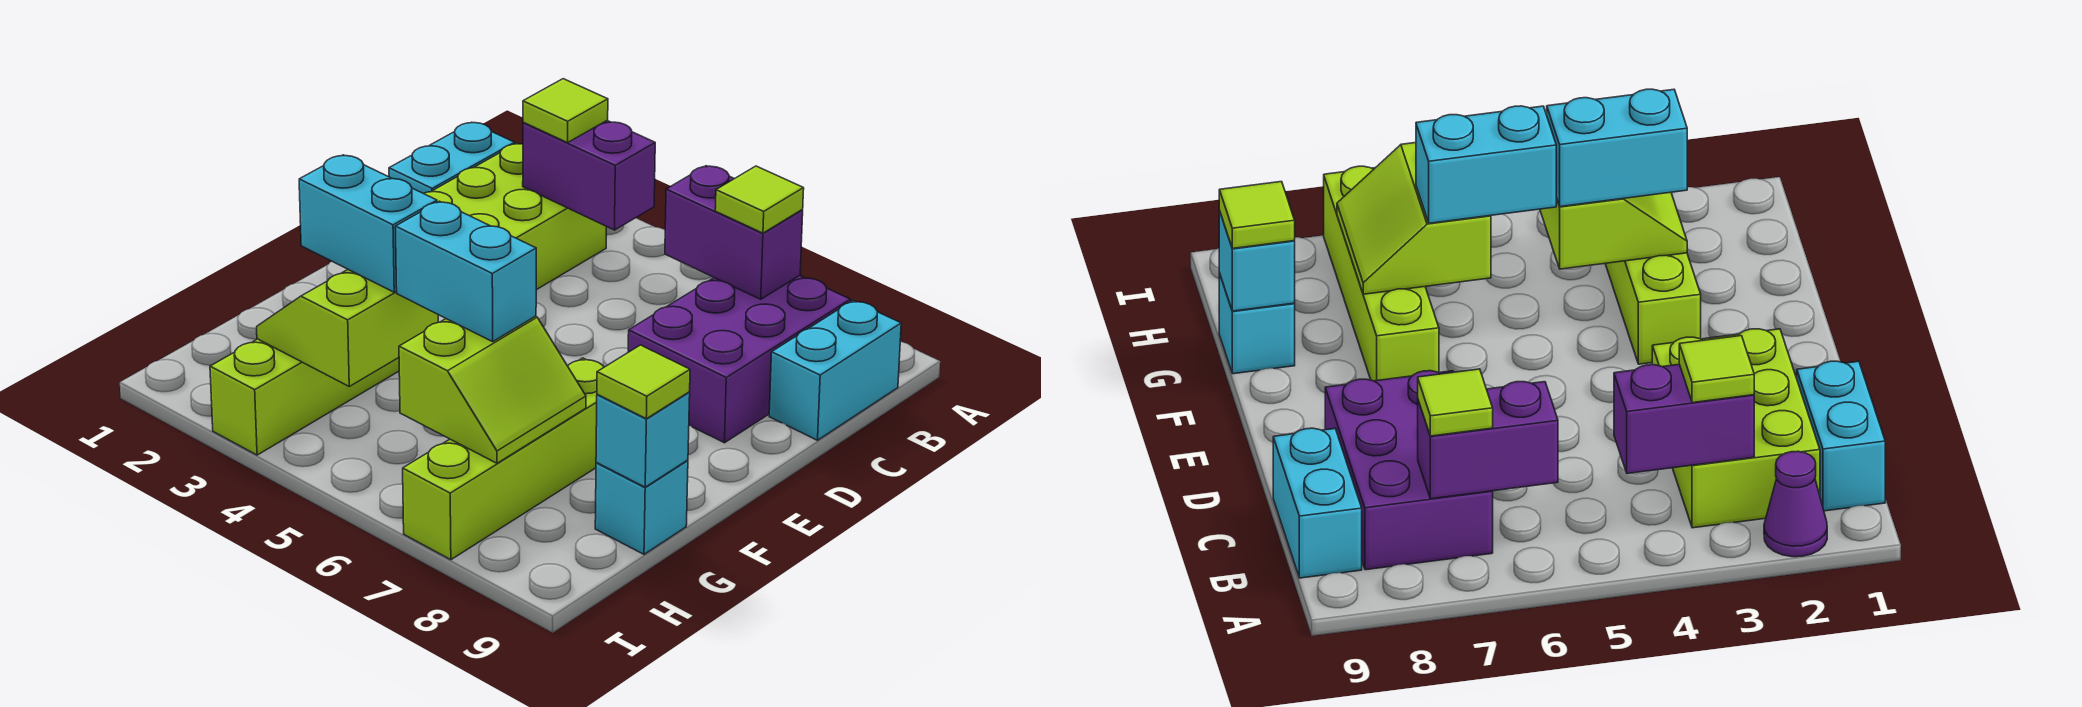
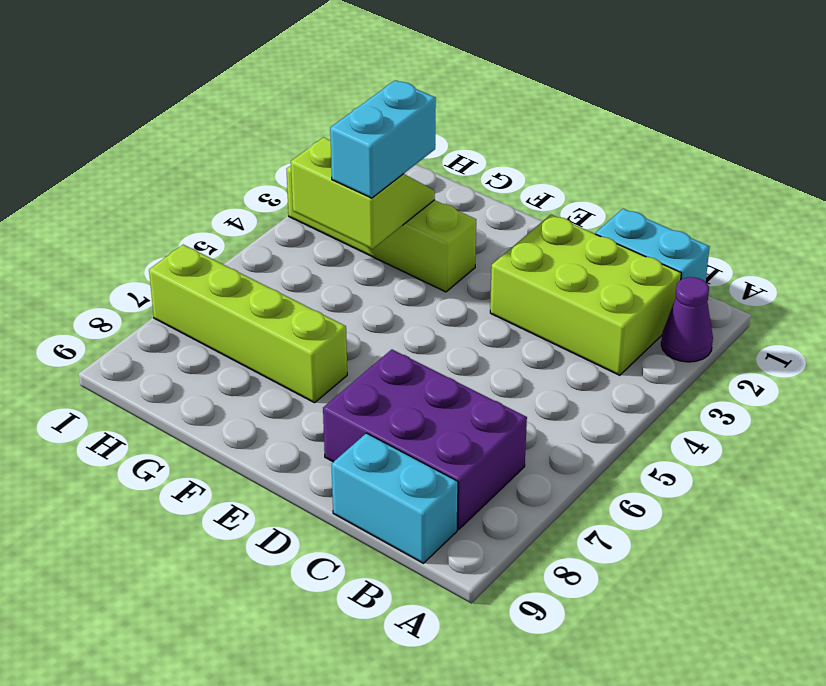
none -> cyan 1x1 brick [595,460,688,554]
none -> purple 1x2 brick [523,121,655,230]
none -> purple 1x2 brick [665,166,803,299]

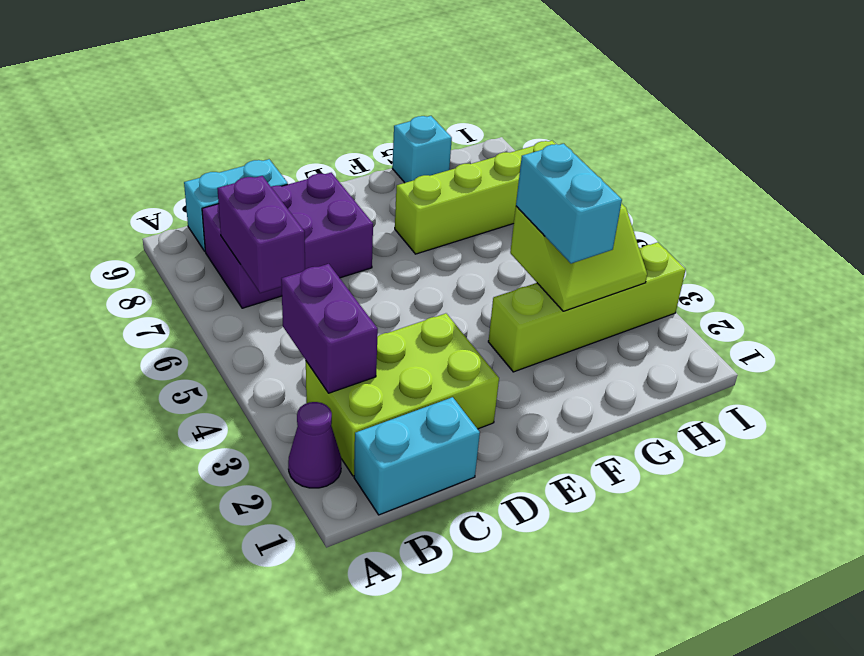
none -> lime 2x2 slope [399,316,586,463]
none -> cyan 1x1 brick [596,392,690,487]
none -> lime 1x1 tile [523,79,608,143]

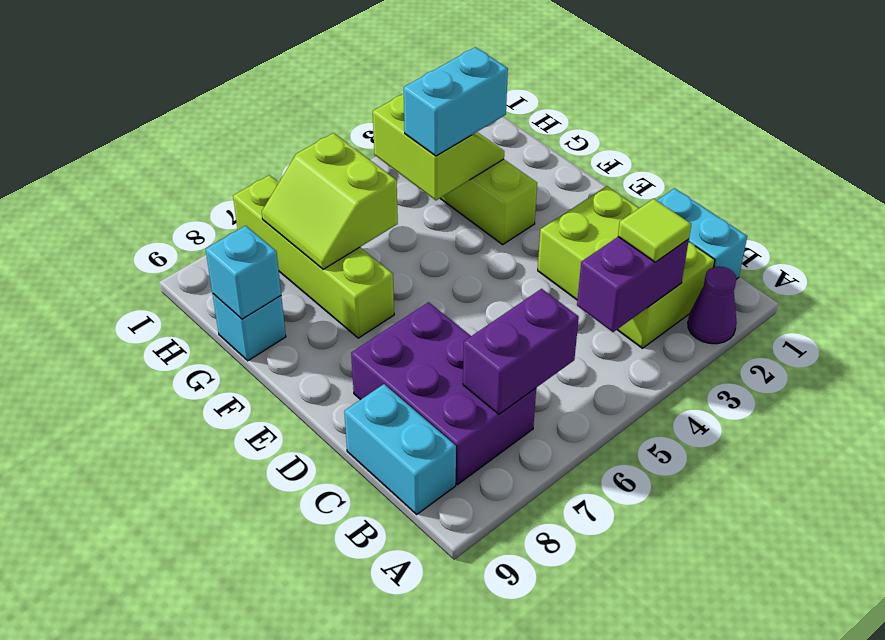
none -> lime 1x1 tile [715,166,804,233]
none -> cyan 1x2 brick [395,201,536,342]
none -> lime 1x1 tile [597,345,690,419]

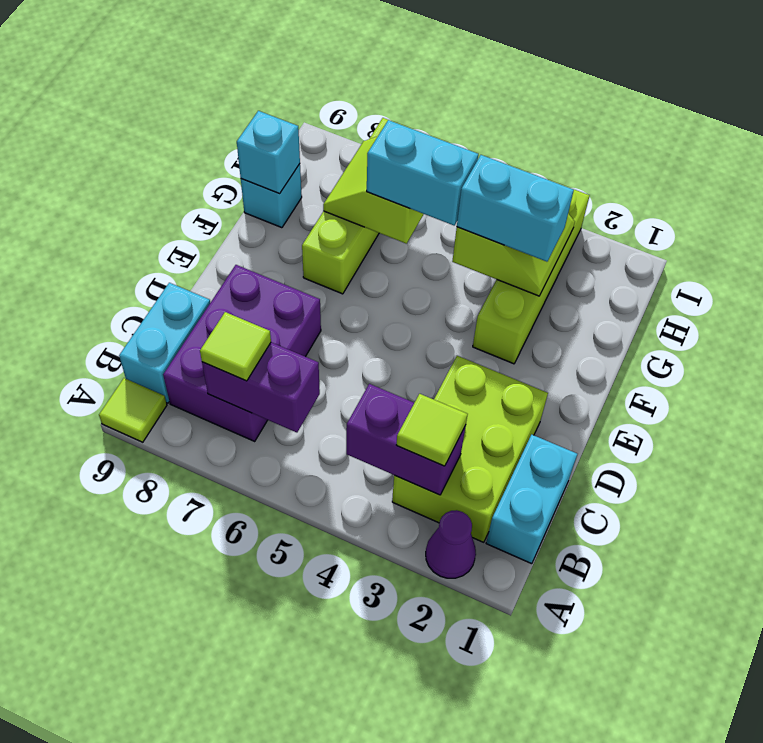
lime 1x1 tile [99,378,167,442] -> lime 1x1 tile moved to [597,345,690,419]

